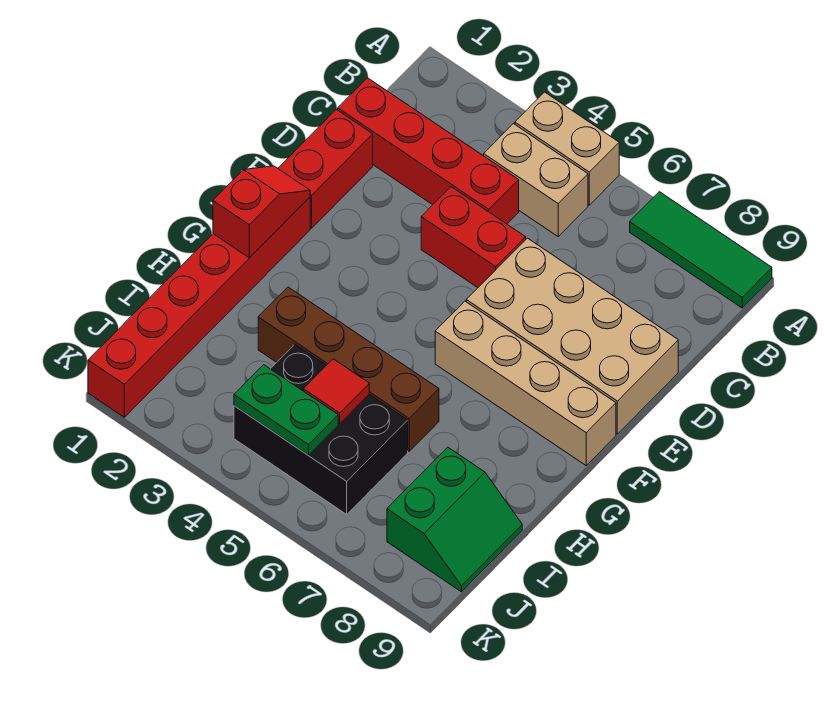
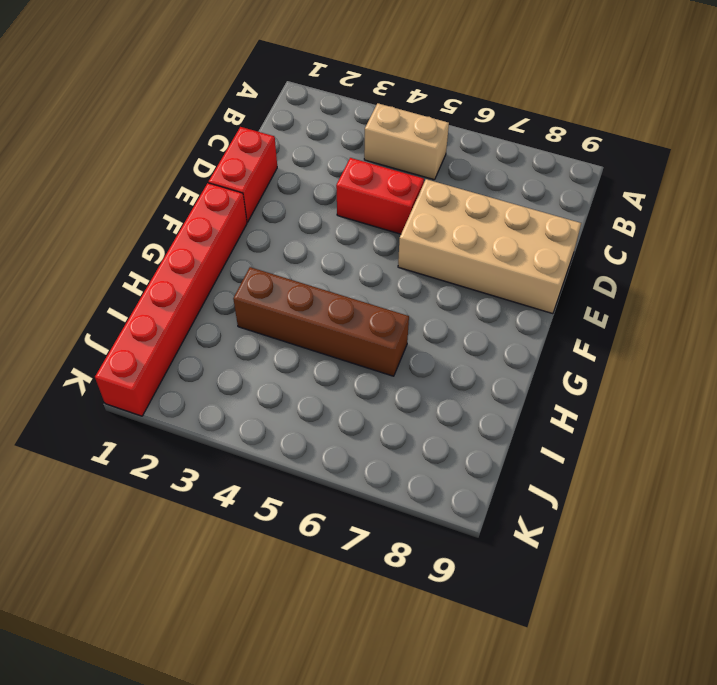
none -> tan 1x2 brick [515,92,619,205]
none -> green 1x3 tile [630,192,772,308]
none -> red 1x4 brick [338,78,519,224]

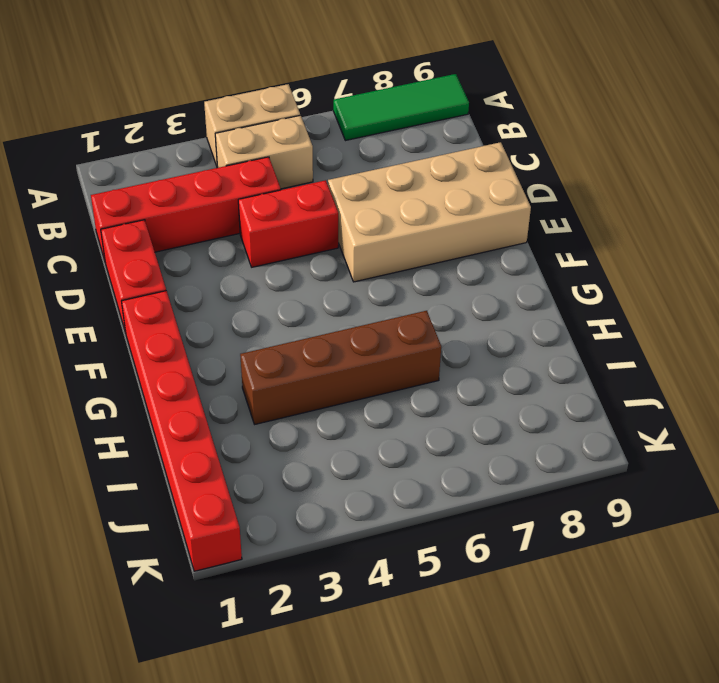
none -> tan 1x4 brick [435,301,616,465]
none -> black 2x3 brick [234,344,408,514]
none -> green 2x2 slope [387,447,522,592]

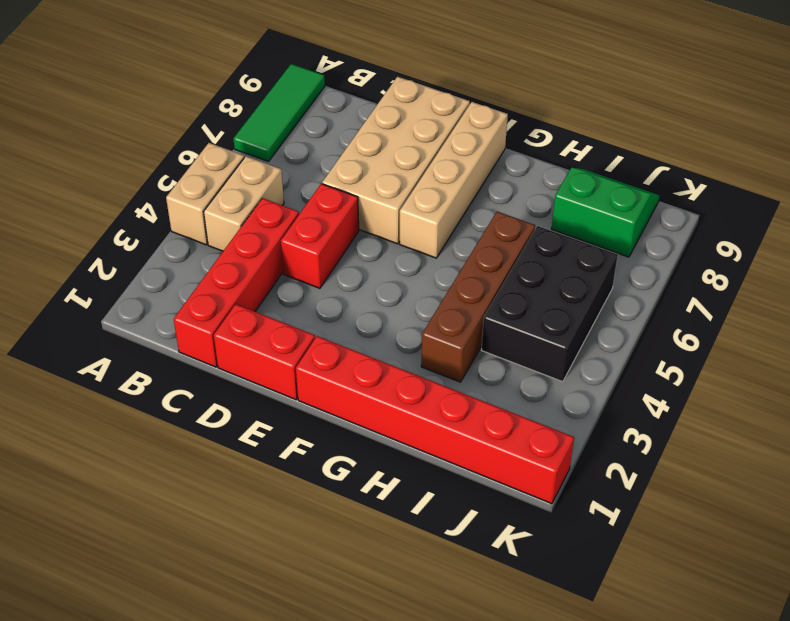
none -> red 1x2 slope [213,166,310,258]
none -> red 1x1 tile [303,359,369,424]
none -> green 1x2 plate [234,365,338,455]

